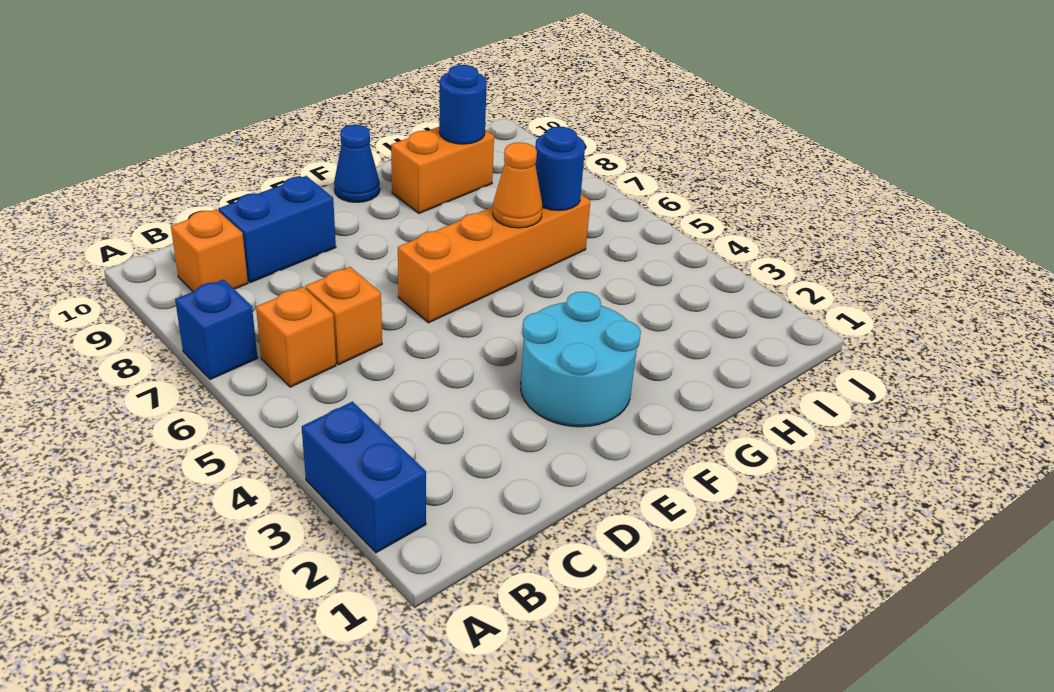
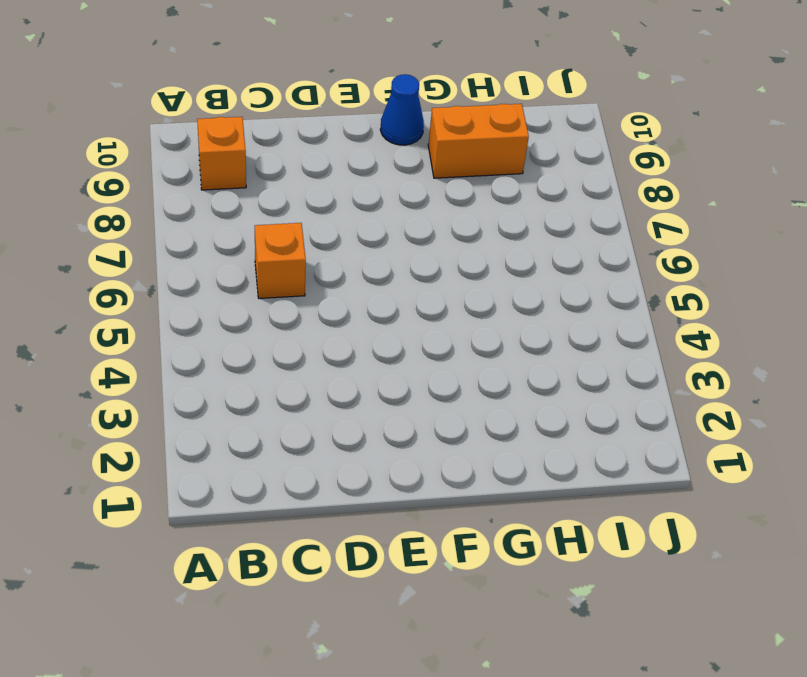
none -> blue 1x2 brick [302,402,426,553]
none -> blue 1x1 brick [175,279,257,380]
none -> orange 1x1 brick [256,287,336,387]

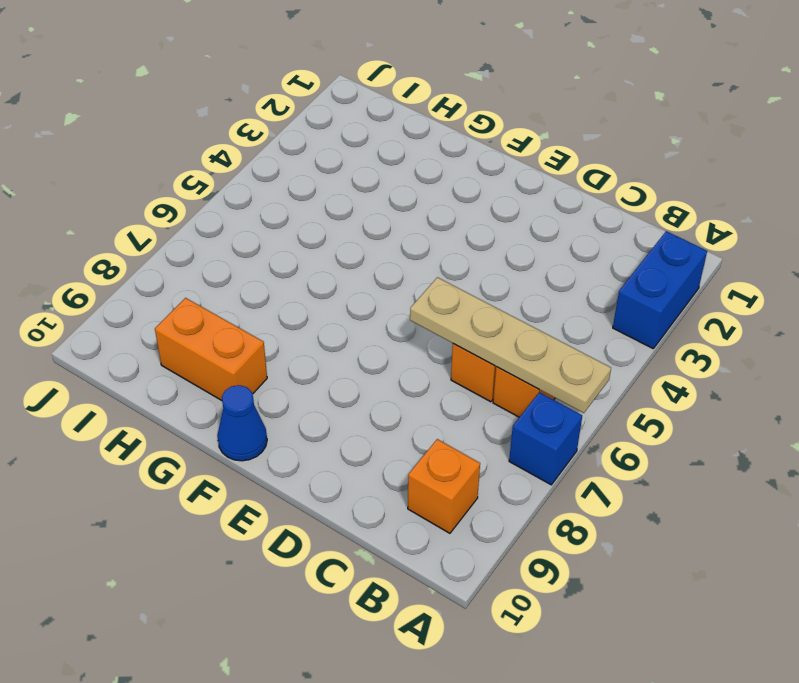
tan 1x4 plate [410,277,611,413] -> none
none -> blue 1x2 brick [219,176,336,283]
none -> cyan 2x2 round brick [521,292,641,427]
none -> orange 1x4 brick [398,194,591,323]

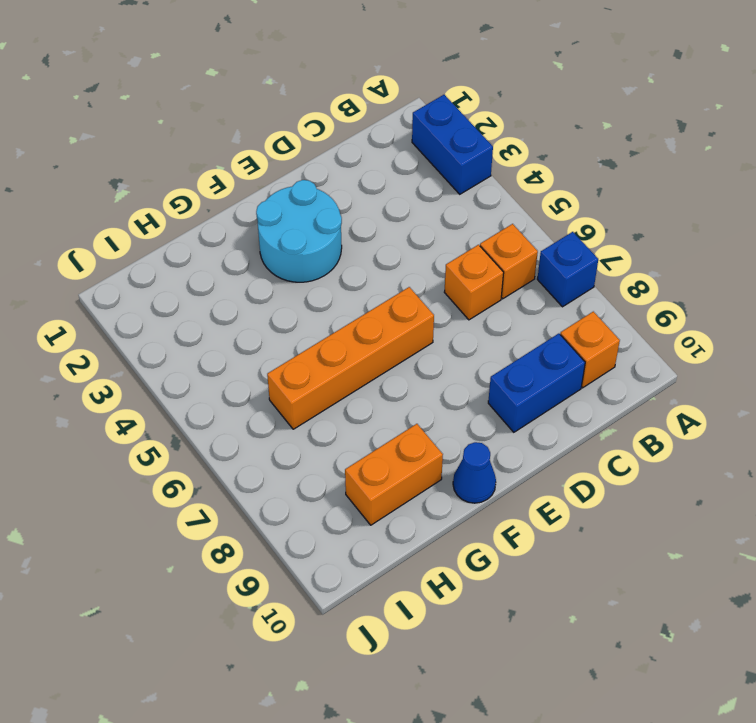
none -> orange 1x1 cone [493,142,542,228]
none -> blue 1x1 round brick [535,127,585,210]
none -> blue 1x1 round brick [439,65,487,144]

